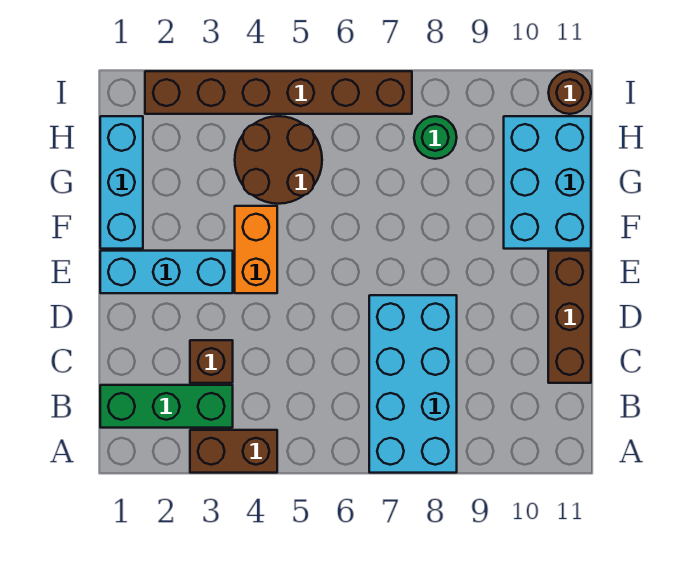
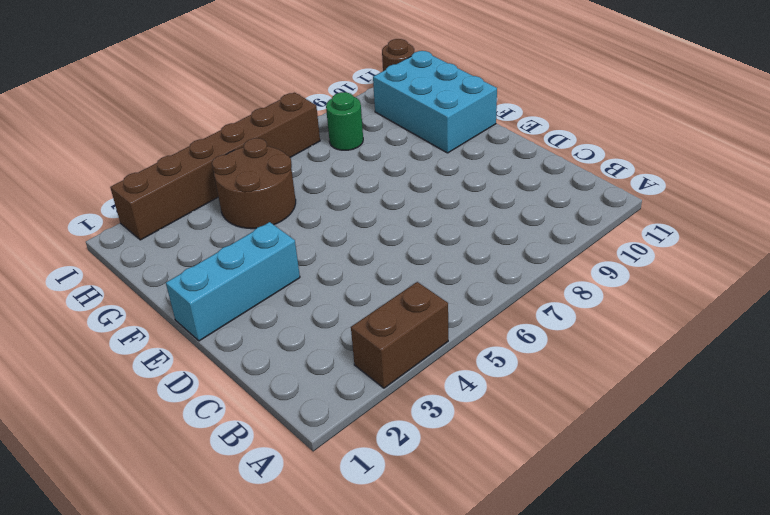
none -> cyan 2x4 brick [369,295,457,473]
none -> green 1x3 brick [100,385,233,428]
none -> brown 1x1 brick [190,340,233,383]

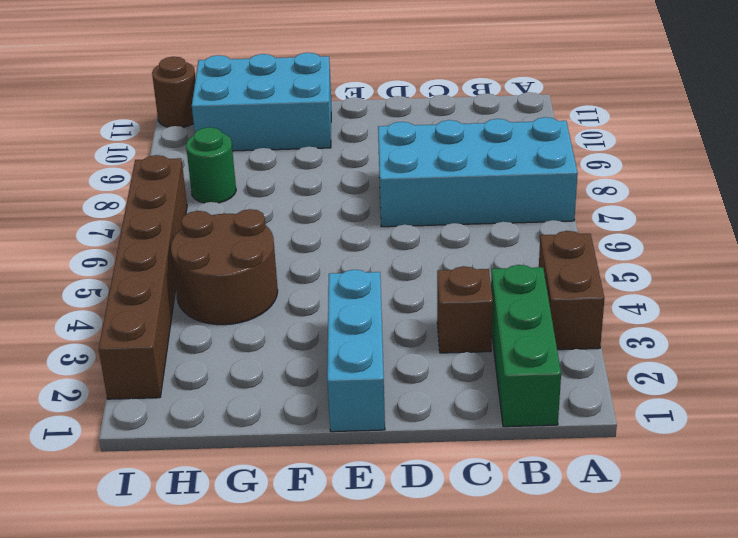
none -> brown 1x3 brick [548,251,591,383]
none -> orange 1x2 brick [235,206,277,293]
none -> cyan 1x3 brick [100,116,143,249]

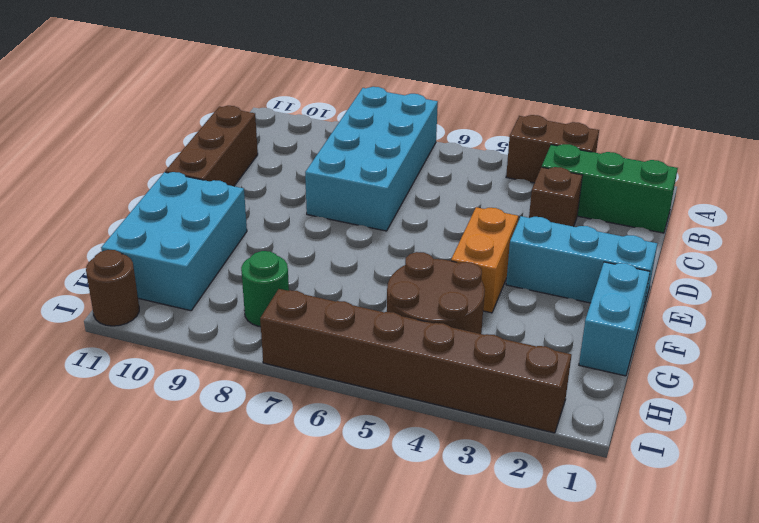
cyan 1x2 brick [579,262,650,376] -> cyan 1x3 brick [100,116,143,249]

